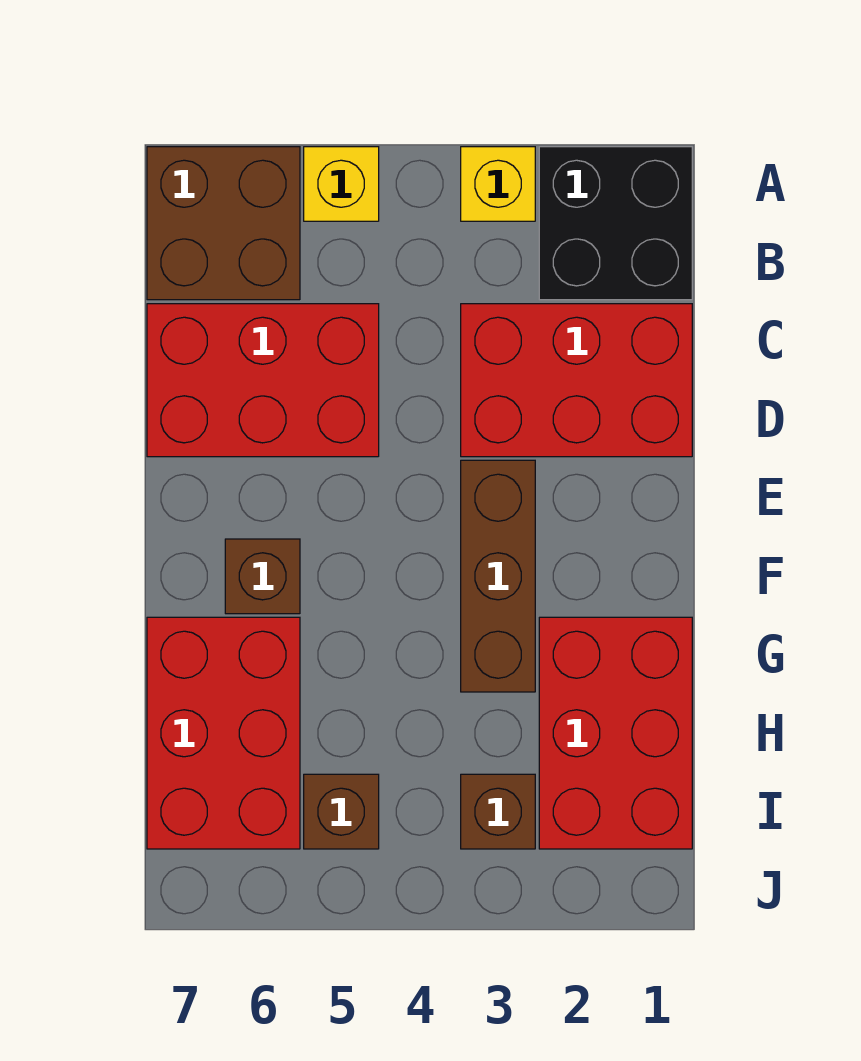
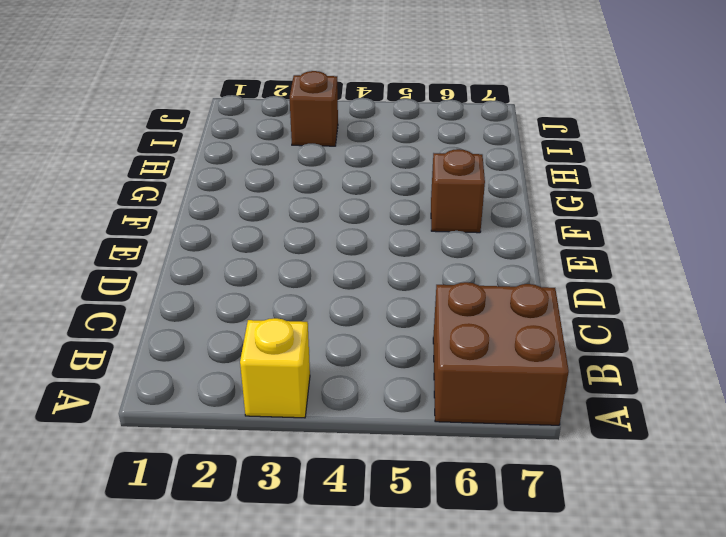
none -> black 2x2 brick [539,147,692,300]
none -> yellow 1x1 brick [304,147,379,221]
none -> red 2x3 brick [461,304,692,457]

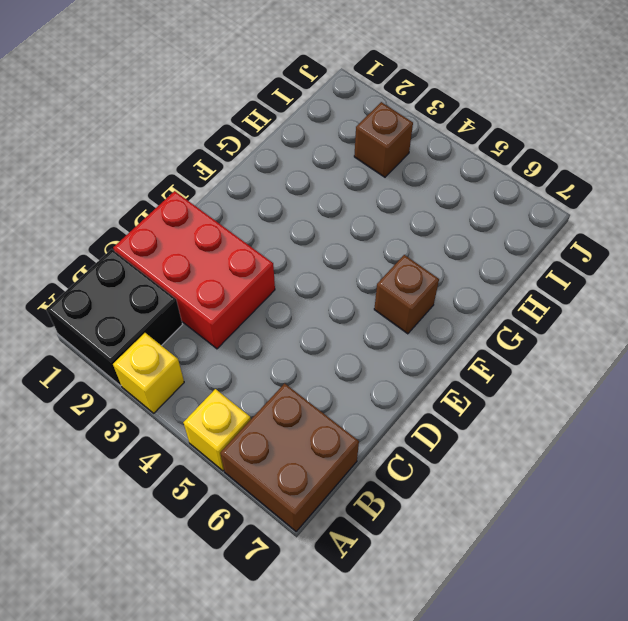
none -> red 2x3 brick [147,304,379,457]
none -> brown 1x3 brick [461,460,535,692]
none -> red 2x3 brick [539,617,692,849]

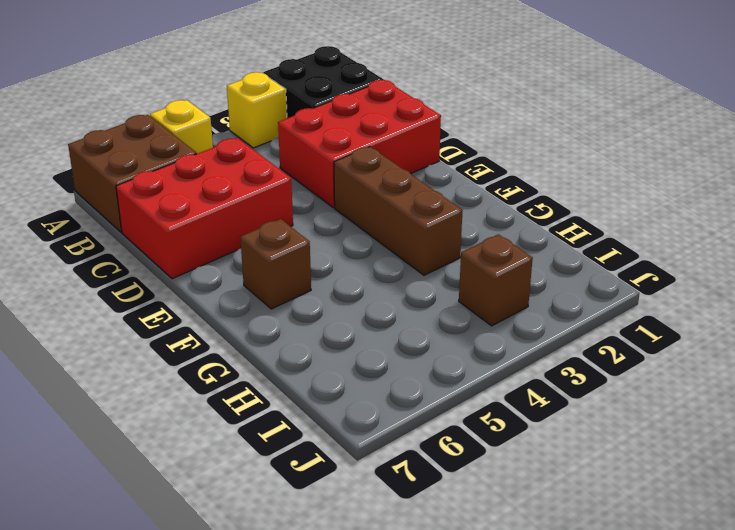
none -> red 2x3 brick [539,617,692,849]
none -> red 2x3 brick [147,617,300,849]
none -> brown 1x1 brick [304,774,379,849]

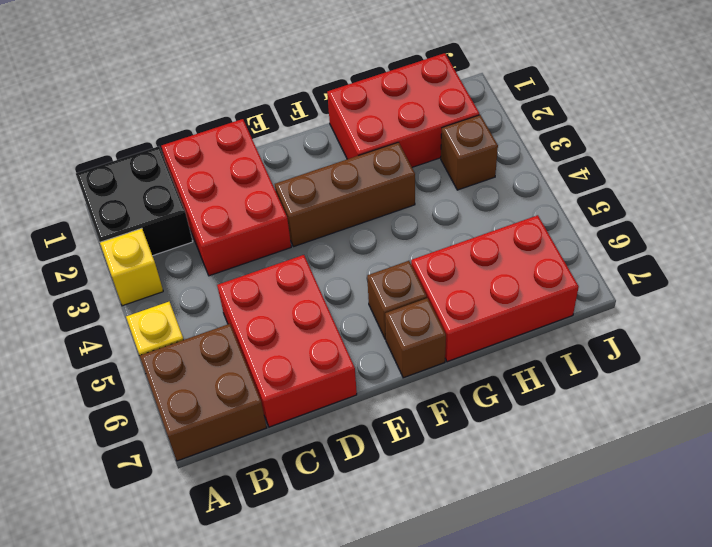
brown 1x1 brick [385,298,446,378] -> brown 1x1 brick moved to [304,774,379,849]

